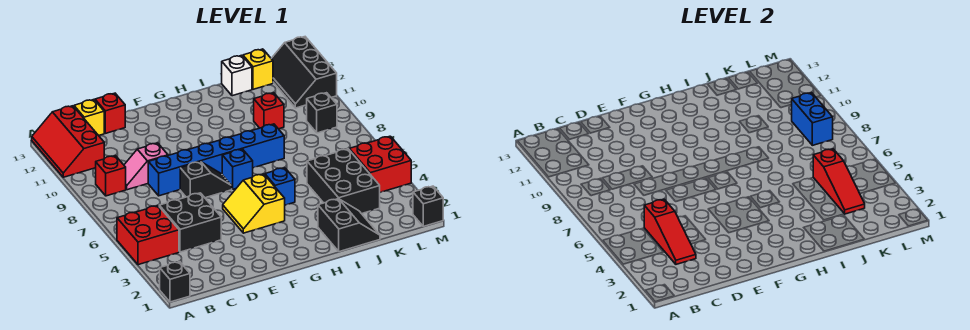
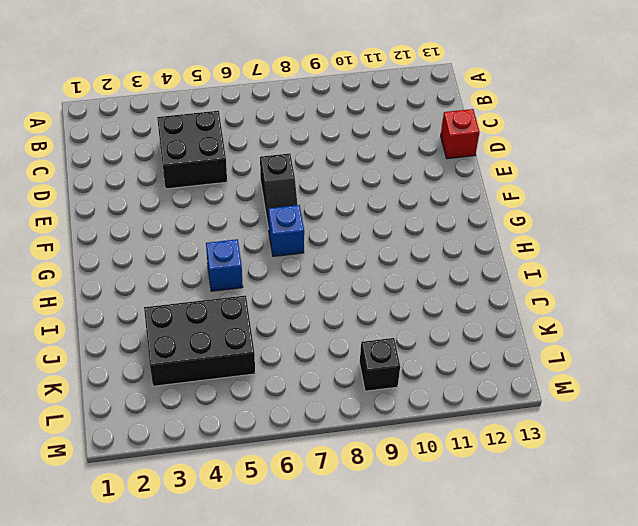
none -> black 1x1 brick [160,262,190,302]
none -> red 2x2 brick [117,206,179,265]
none -> red 2x3 slope [32,106,104,177]

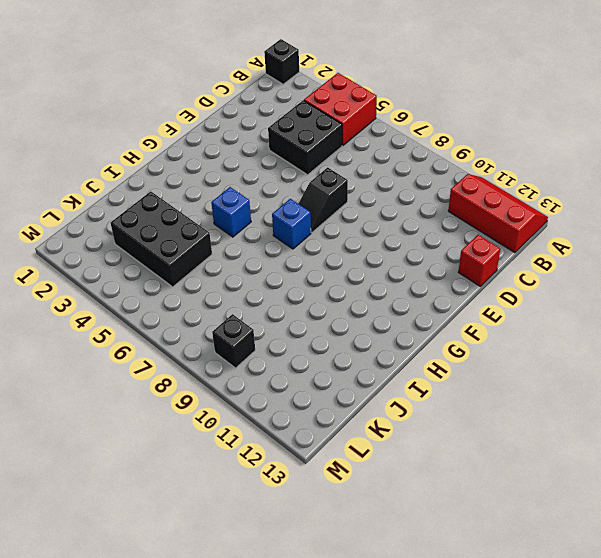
none -> red 1x1 brick [96,156,126,196]
none -> pink 1x2 slope [124,143,168,190]
none -> yellow 1x1 brick [74,100,104,136]

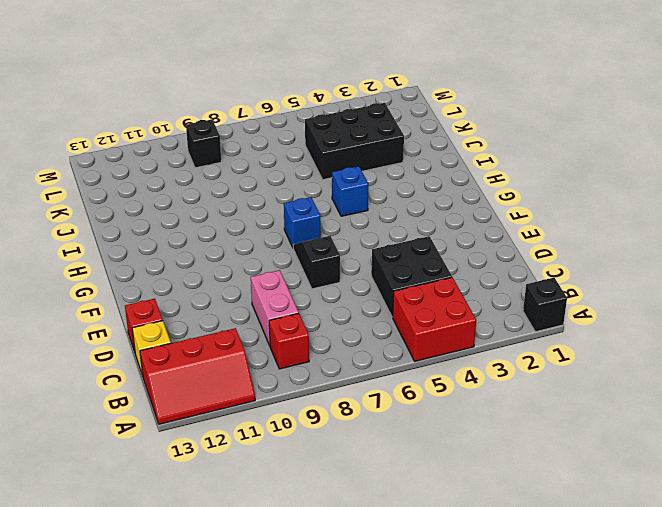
pink 1x2 brick [251,270,299,345] -> pink 1x2 slope [124,143,168,190]
none -> blue 1x6 brick [148,124,284,196]
none -> yellow 2x2 slope [223,174,285,233]
none -> black 2x2 slope [318,199,380,252]

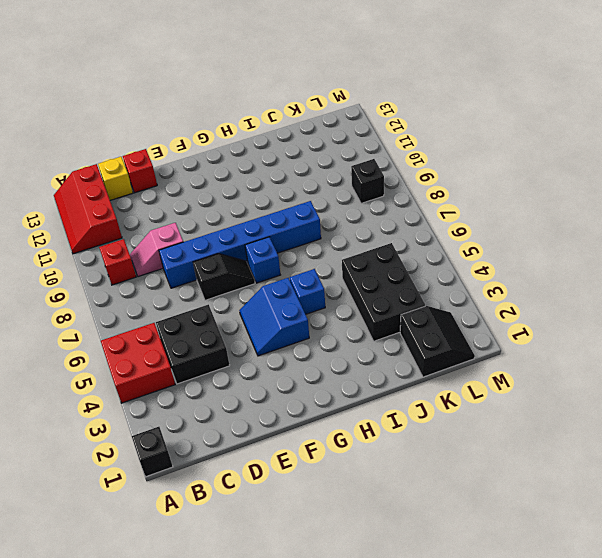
blue 2x2 slope [239,278,309,356] -> yellow 2x2 slope [223,174,285,233]
black 2x2 slope [400,306,475,377] -> black 2x2 slope moved to [318,199,380,252]
none -> red 1x1 brick [254,93,284,129]
none -> white 1x1 brick [222,55,252,96]
none -> yellow 1x1 brick [243,49,273,89]

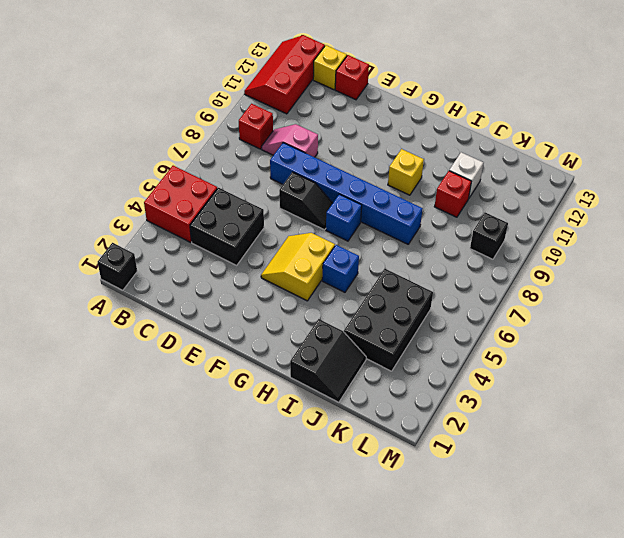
yellow 1x1 brick [388,149,424,195] -> yellow 1x1 brick moved to [243,49,273,89]
white 1x1 brick [449,152,483,198] -> white 1x1 brick moved to [222,55,252,96]
none -> red 2x2 brick [349,136,411,192]
none -> black 2x3 slope [271,37,337,108]
none -> black 1x1 brick [413,186,443,226]

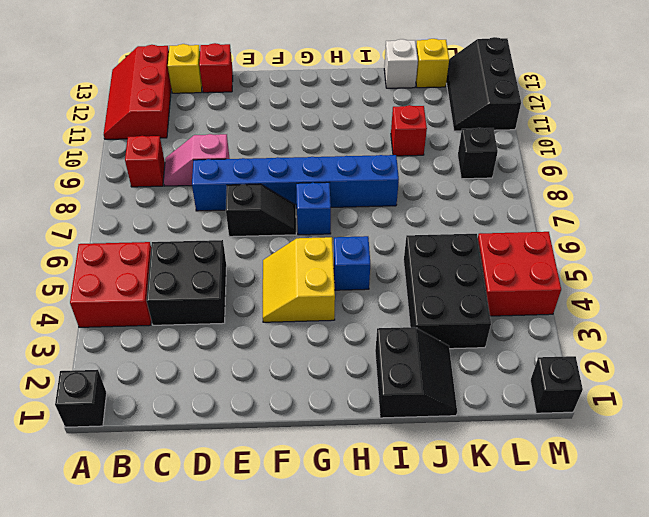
none -> red 1x3 slope [644,199,696,264]
none -> red 1x3 slope [813,149,865,214]
none -> blue 1x2 brick [791,93,833,145]

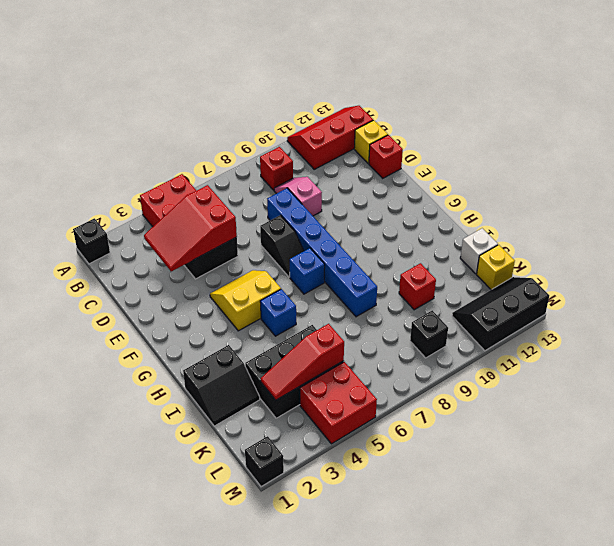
red 2x3 slope [144,185,237,272] -> red 1x3 slope [644,199,696,264]
none -> blue 1x2 brick [791,93,833,145]

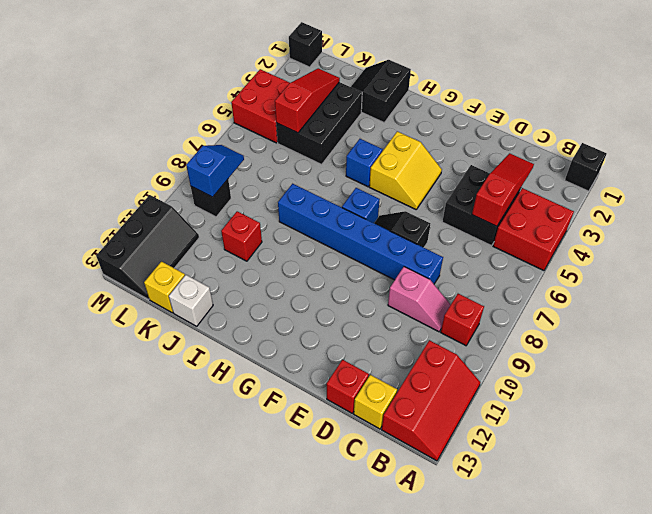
blue 1x2 slope [186,145,244,197] -> blue 1x2 brick [791,93,833,145]

